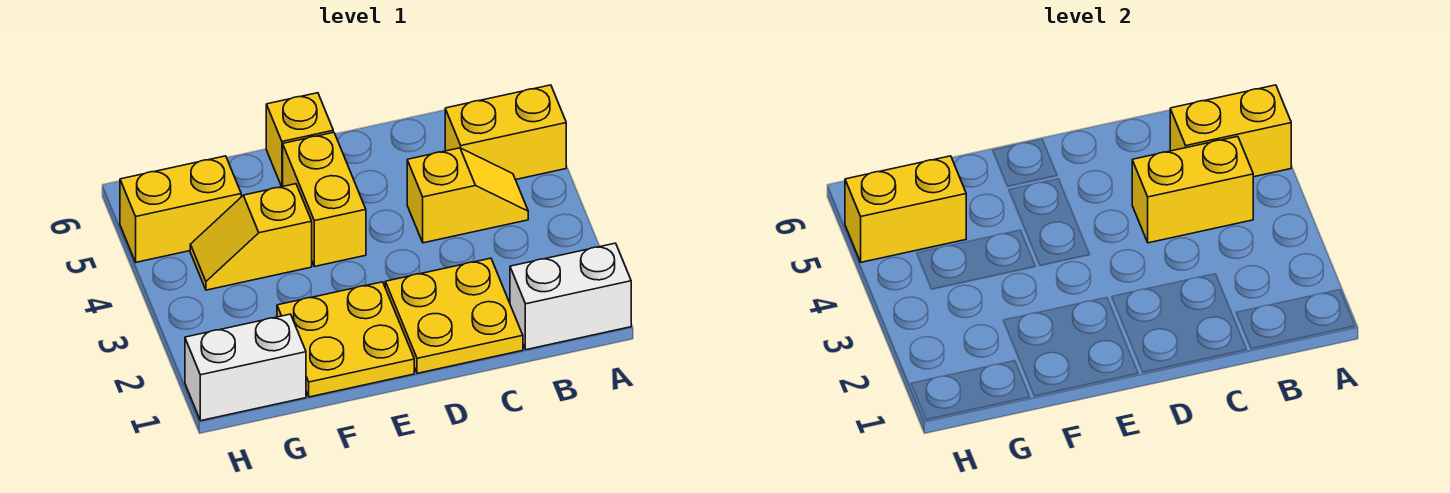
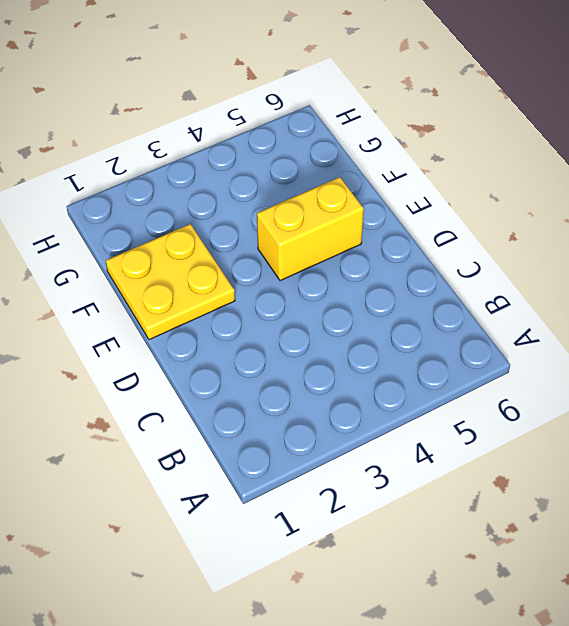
none -> white 1x2 brick [510,243,631,350]
none -> yellow 1x2 brick [445,85,566,180]
none -> yellow 1x2 slope [407,148,528,243]

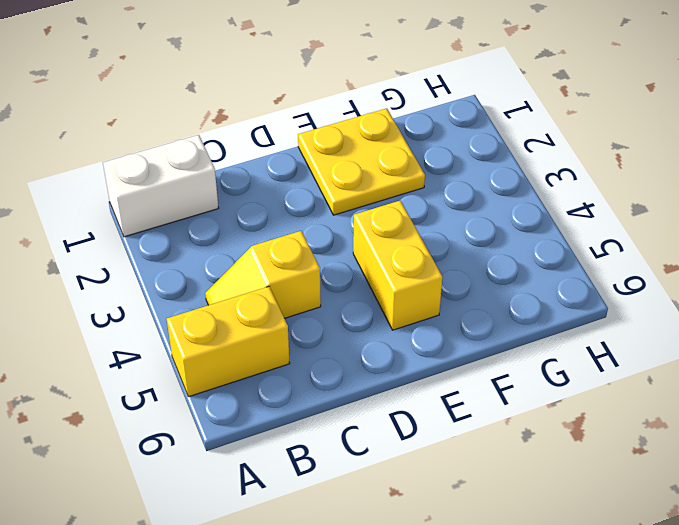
none -> yellow 2x2 plate [385,258,523,373]
none -> yellow 1x1 brick [266,93,333,187]
none -> yellow 1x2 slope [190,184,312,290]

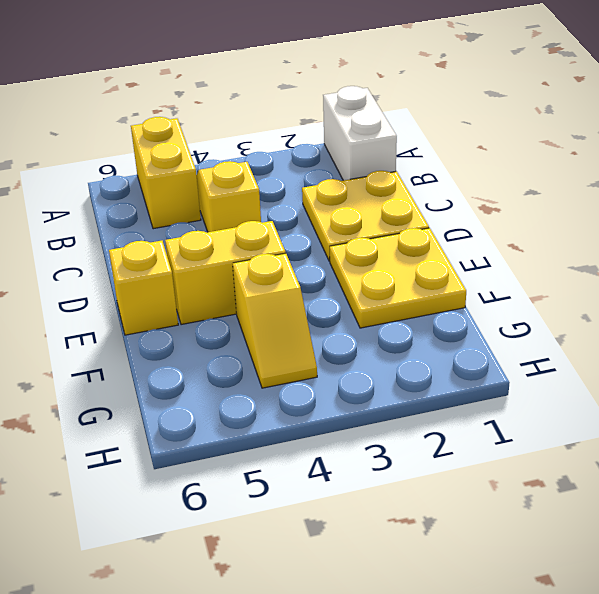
none -> white 1x2 brick [185,314,306,421]
none -> yellow 1x2 brick [120,156,241,262]
none -> yellow 1x2 brick [1170,85,1291,177]

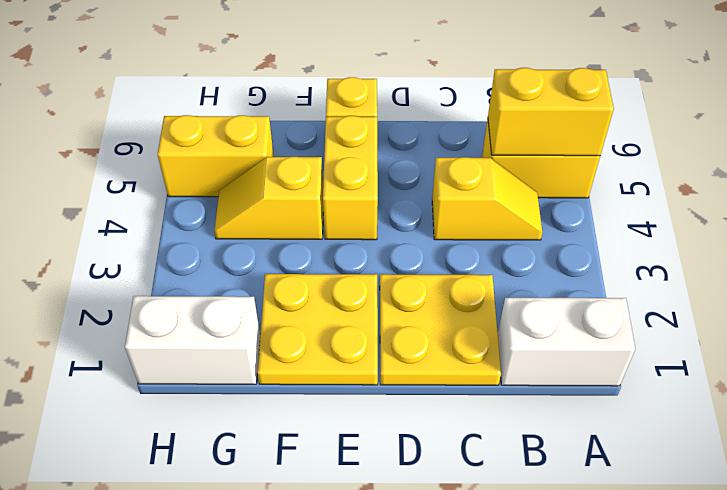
none -> yellow 1x2 brick [1132,136,1253,243]
none -> yellow 1x2 brick [845,156,966,262]

